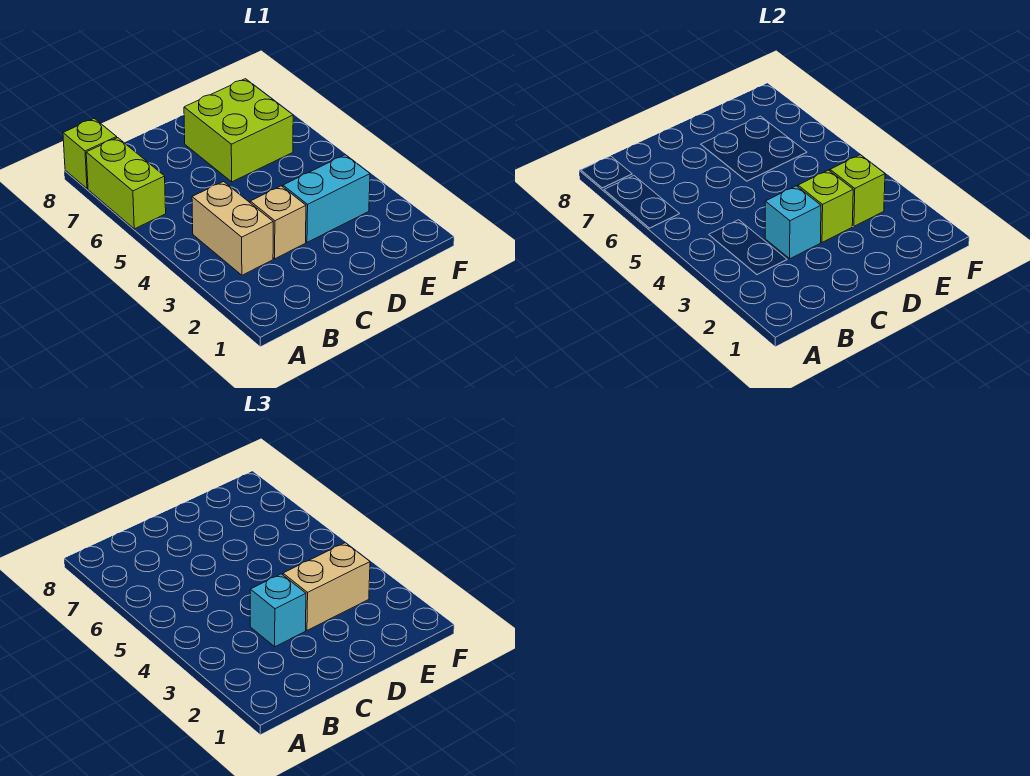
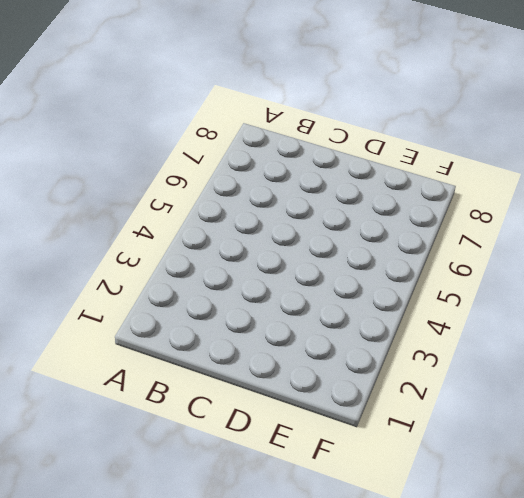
none -> lime 1x2 brick [86,138,166,229]
none -> lime 1x1 brick [63,118,117,189]

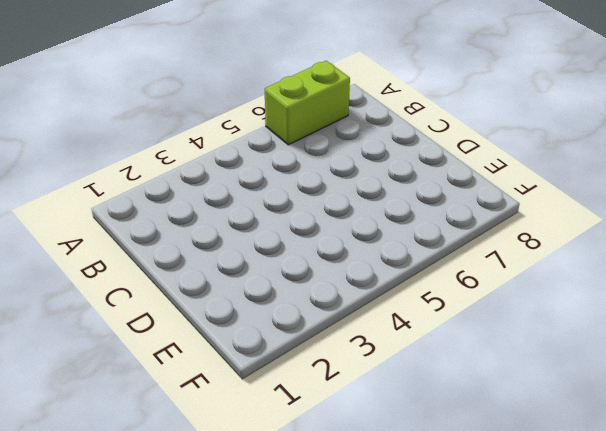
none -> lime 1x1 brick [63,118,117,189]
none -> tan 1x2 brick [192,182,273,275]

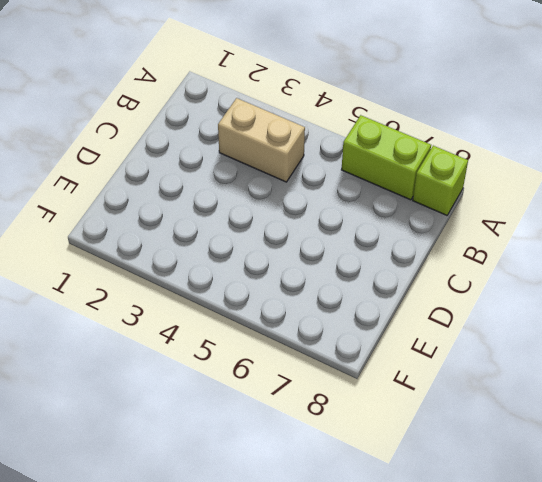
none -> tan 1x1 brick [250,186,306,259]
none -> cyan 1x2 brick [283,155,370,242]

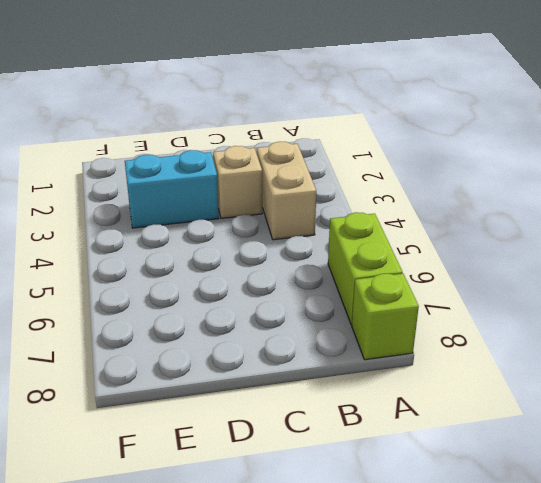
none -> lime 2x2 brick [184,79,293,182]
none -> cyan 1x1 brick [765,186,821,259]

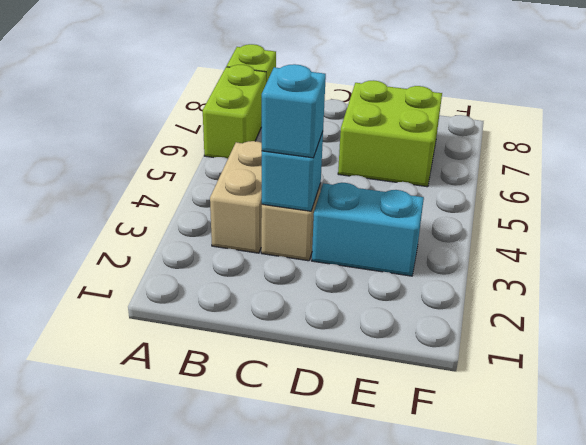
none -> lime 1x1 brick [798,170,853,242]
none -> lime 1x1 brick [830,155,885,226]

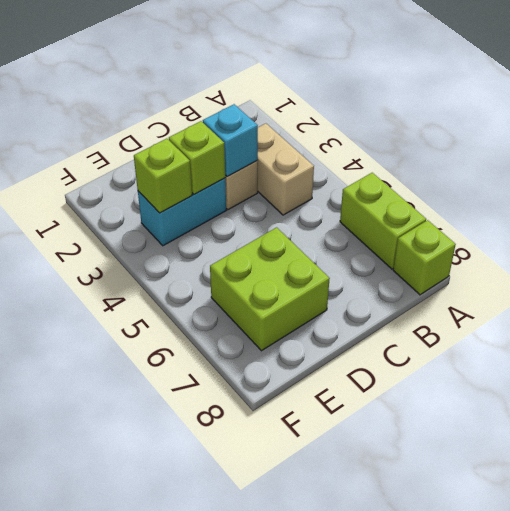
none -> cyan 1x1 brick [250,574,306,647]
none -> tan 1x2 brick [283,543,370,630]

